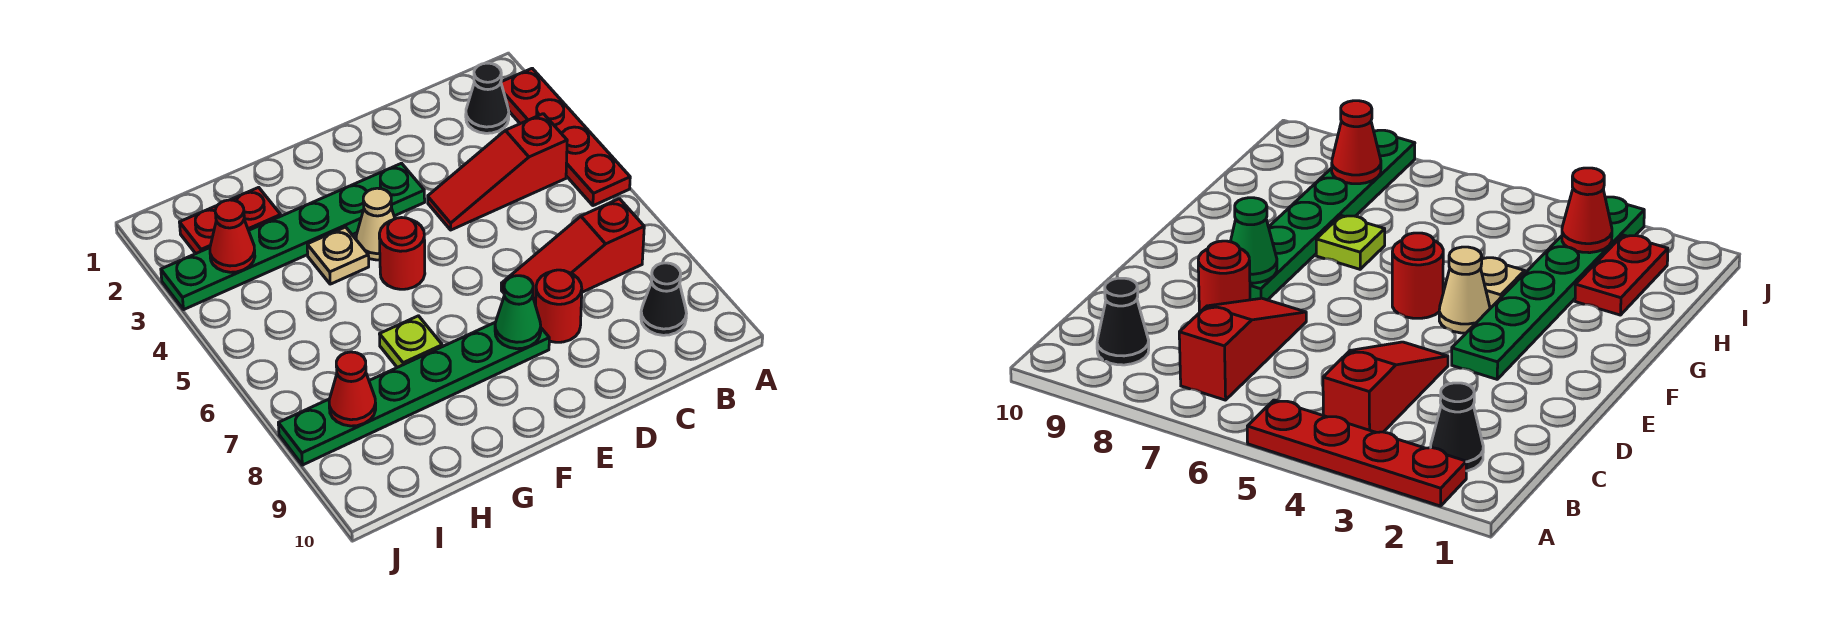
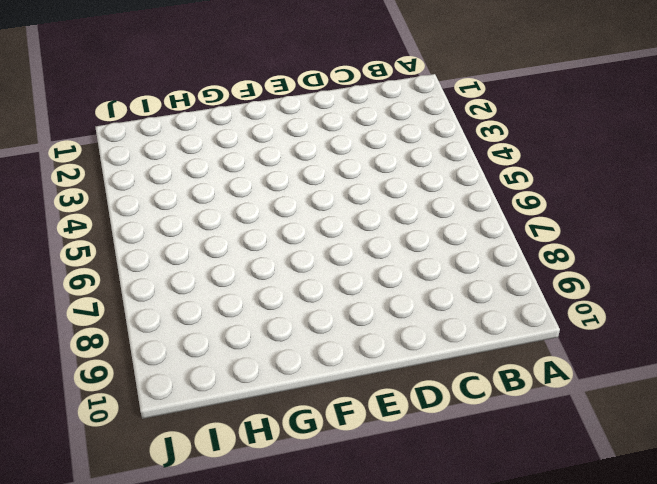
none -> red 1x4 plate [501,68,630,206]
none -> black 1x1 cone [466,63,509,133]
none -> red 1x3 slope [428,114,567,230]

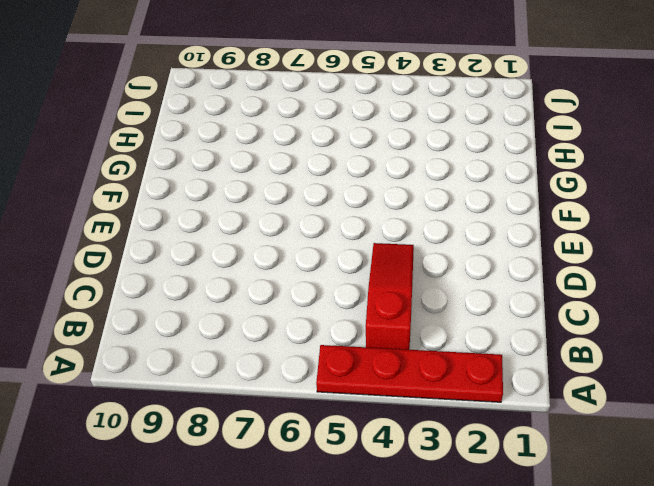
none -> black 1x1 cone [466,63,509,133]
none -> red 1x3 slope [501,199,644,305]
none -> black 1x1 cone [641,263,687,335]

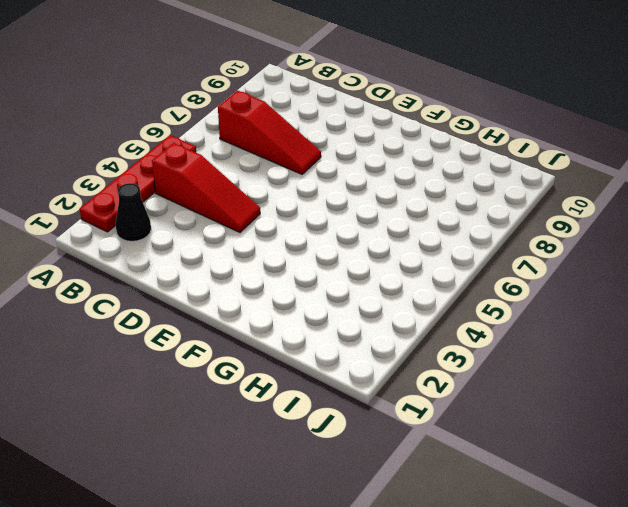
none -> black 1x1 cone [641,263,687,335]
none -> red 1x1 round brick [536,270,582,342]
none -> green 1x6 plate [161,163,425,310]

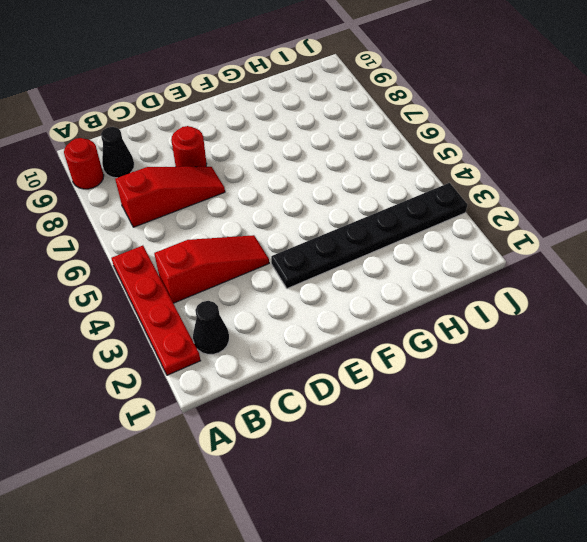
red 1x1 round brick [64,138,104,189] -> red 1x1 round brick moved to [379,218,425,289]
black 1x6 plate [271,183,467,289] -> green 1x6 plate [161,163,425,310]
none -> green 1x6 plate [278,323,549,465]
none -> tan 1x1 cone [356,188,395,260]
none -> tan 1x1 plate [307,227,369,284]

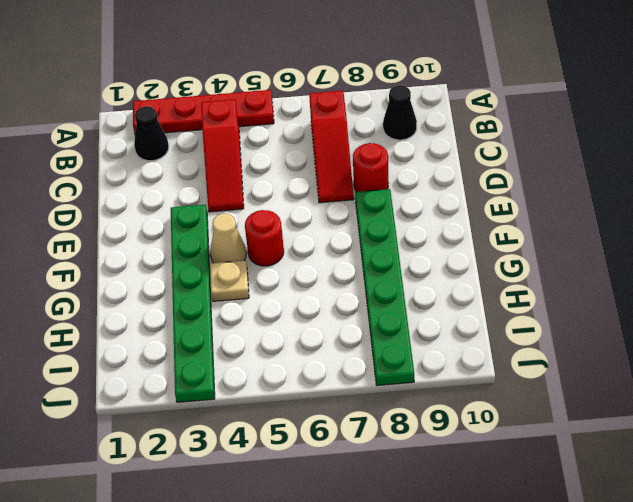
none -> lime 1x1 plate [380,316,442,367]
none -> red 1x2 plate [179,187,281,254]
none -> green 1x1 cone [495,276,541,349]

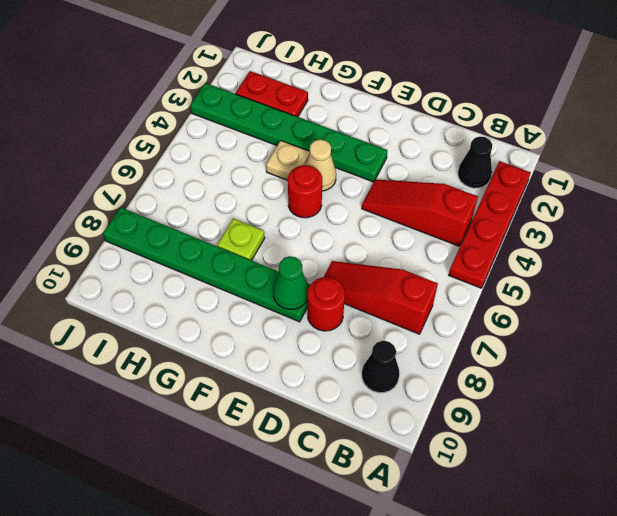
none -> red 1x1 cone [210,200,255,272]
none -> red 1x1 cone [329,352,376,426]

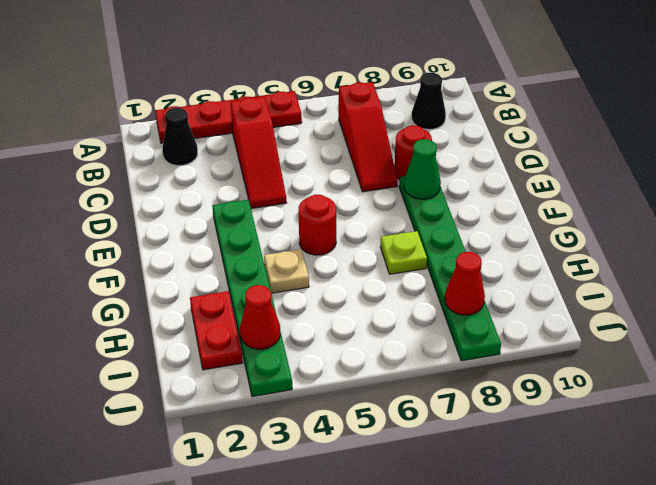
none -> tan 1x1 cone [356,188,395,260]

